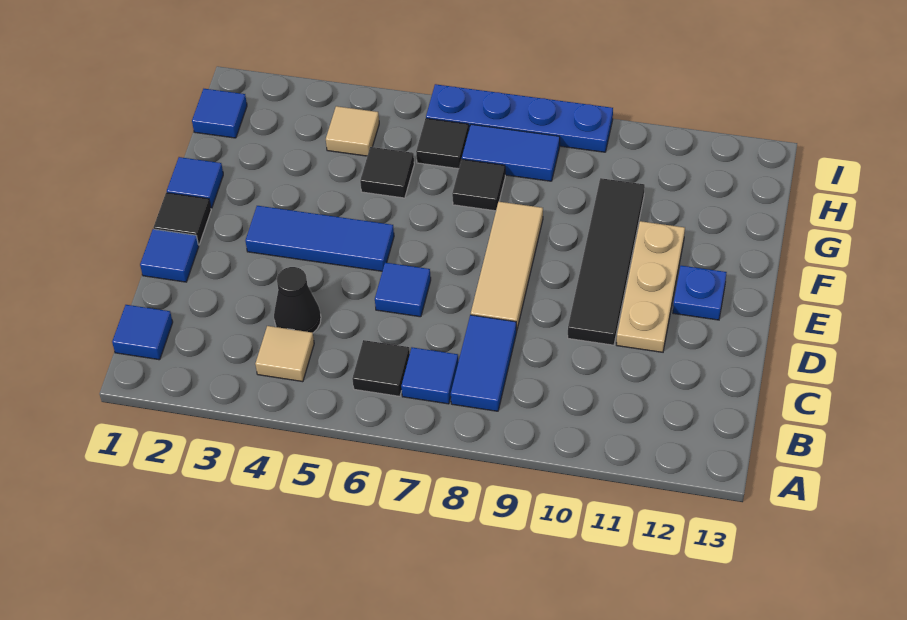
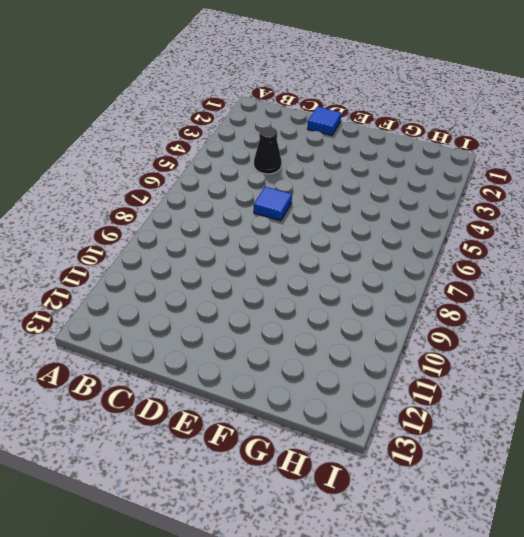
none -> blue 1x1 tile [112,305,173,360]
none -> tan 1x1 tile [255,326,314,382]
none -> black 1x1 tile [352,340,410,396]

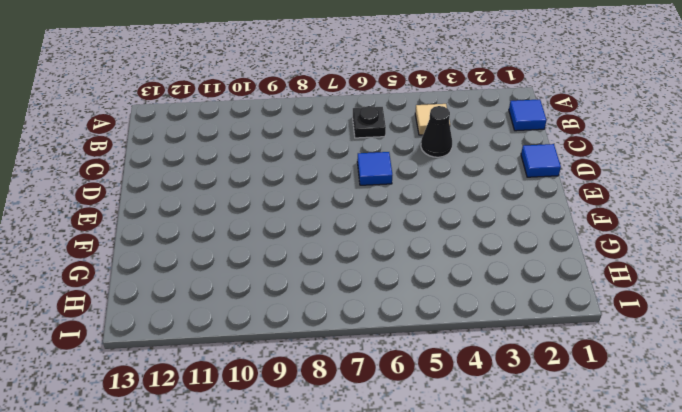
black 1x1 plate [353,106,386,138] -> black 1x1 tile [352,340,410,396]
none -> blue 1x1 tile [401,347,458,404]
none -> blue 1x2 tile [451,315,517,411]
none -> tan 1x3 tile [471,202,543,331]

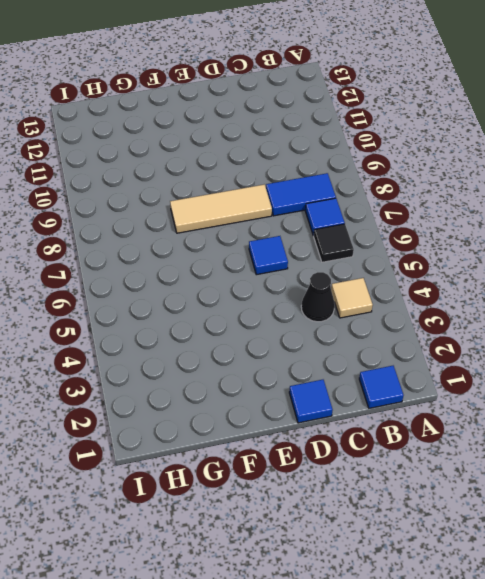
none -> black 1x4 tile [568,178,645,345]
none -> tan 1x3 plate [617,221,685,352]
none -> black 1x1 tile [154,193,211,245]

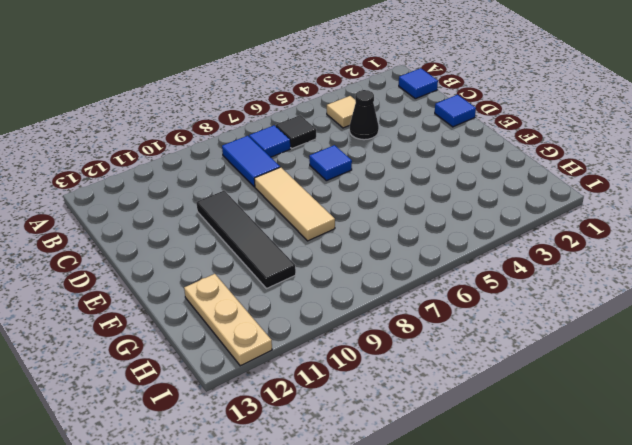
tan 1x3 plate [184,274,272,366] -> tan 1x3 plate moved to [617,221,685,352]
none -> black 1x1 tile [154,193,211,245]
none -> blue 1x3 tile [245,206,394,271]
none -> blue 1x1 plate [673,266,727,320]

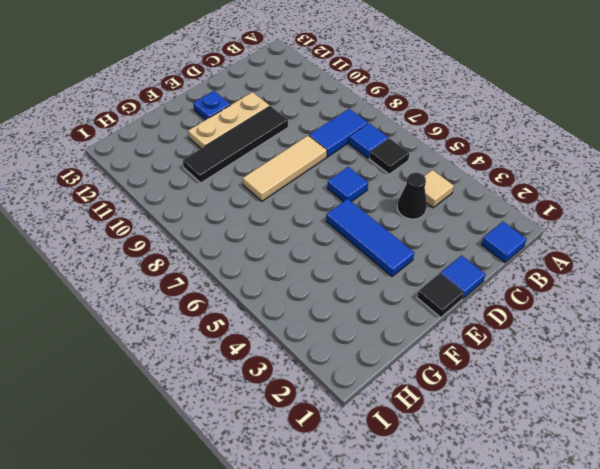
none -> blue 1x1 tile [167,157,223,208]
none -> black 1x1 tile [360,147,414,198]
none -> black 1x1 tile [452,159,505,211]

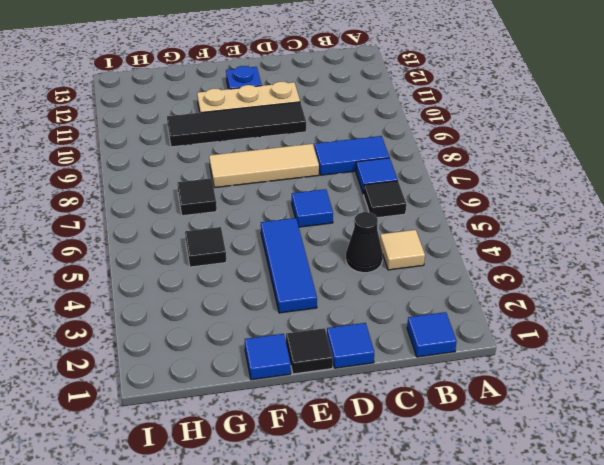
none -> blue 1x1 tile [192,89,247,138]
none -> tan 1x1 tile [326,106,379,156]
none -> black 1x1 tile [416,118,469,169]

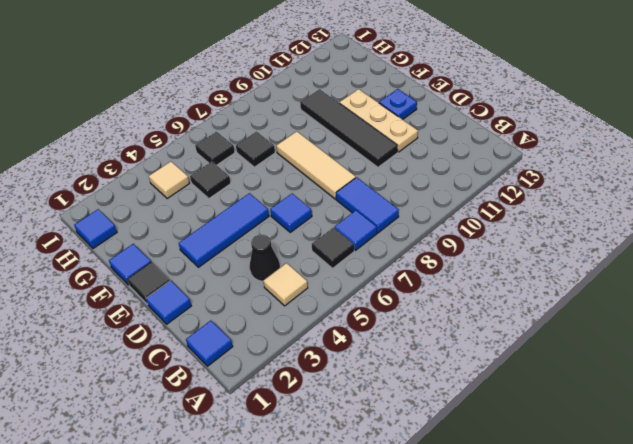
none -> blue 1x2 tile [462,124,560,181]
none -> blue 1x4 plate [426,84,613,152]

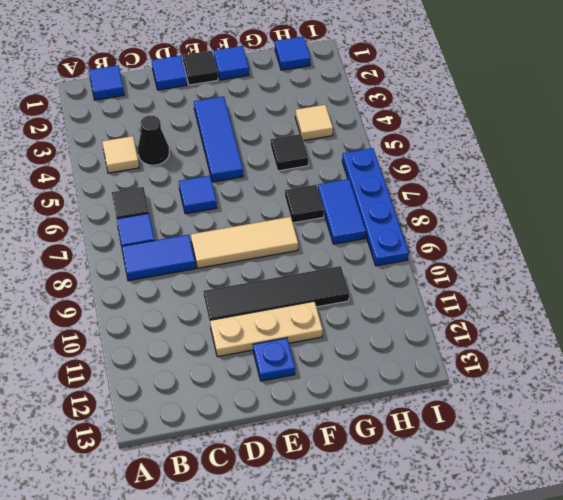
none -> black 1x1 tile [416,118,469,169]

